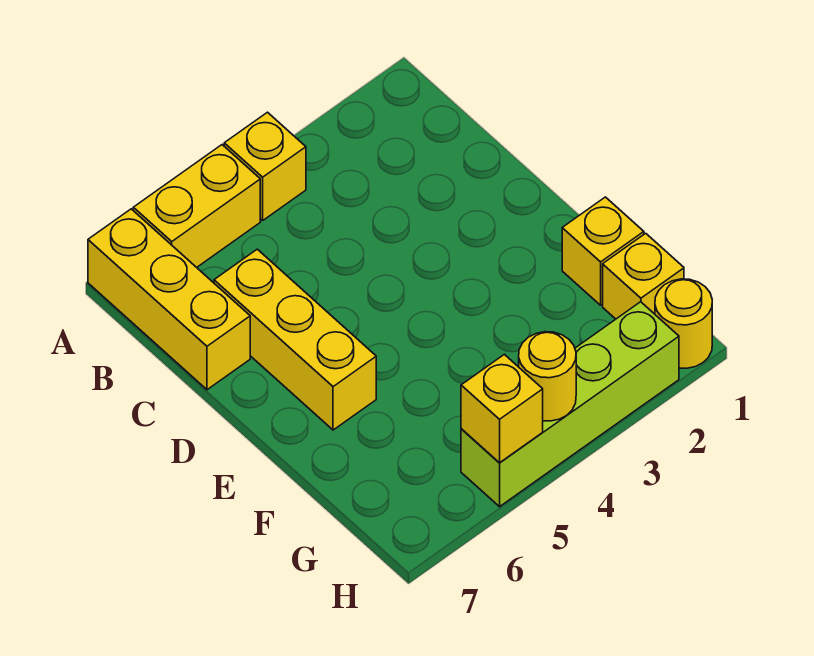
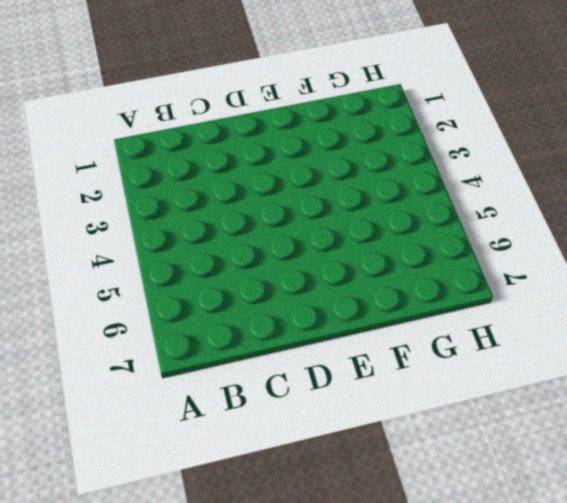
none -> yellow 1x1 brick [224,112,306,220]
none -> yellow 1x2 brick [133,145,260,267]

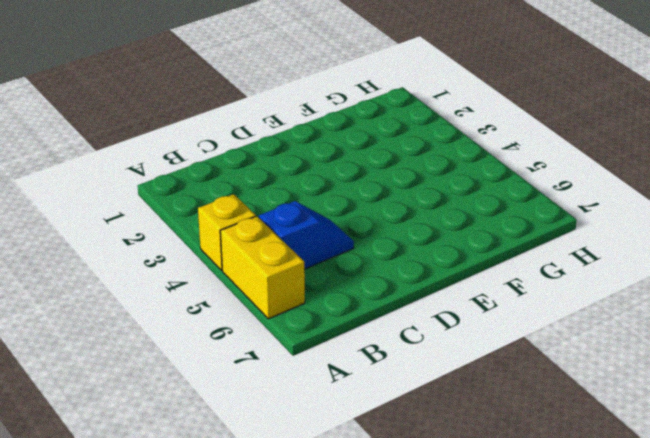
blue 1x2 slope [259,201,354,269] -> none
none -> yellow 1x3 brick [88,209,250,390]
none -> yellow 1x3 brick [214,249,376,430]

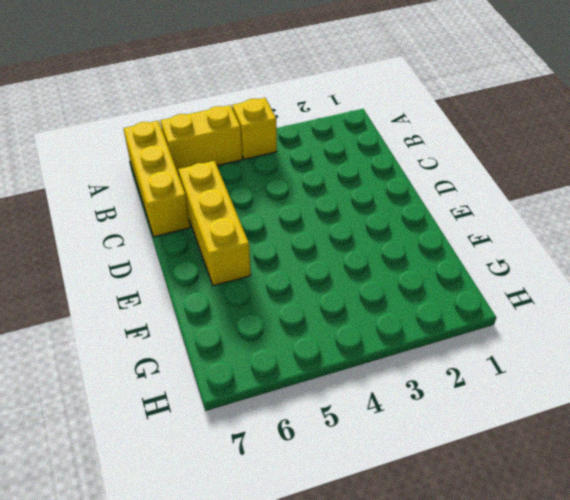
none -> yellow 1x1 brick [562,197,644,305]
none -> yellow 1x1 brick [603,233,684,319]

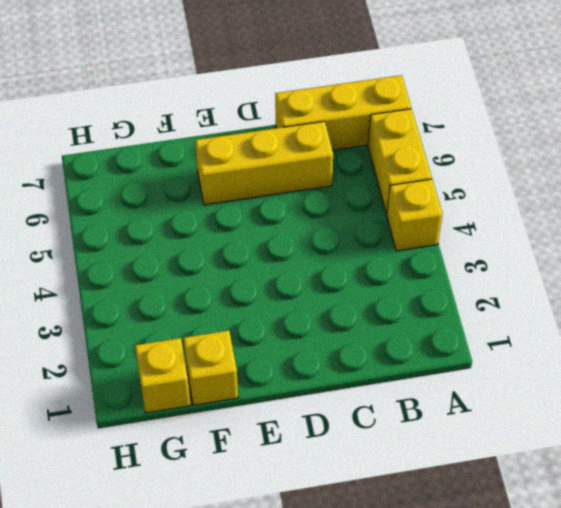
none -> yellow 1x1 round brick [655,279,712,368]
none -> lime 1x4 brick [461,302,679,507]

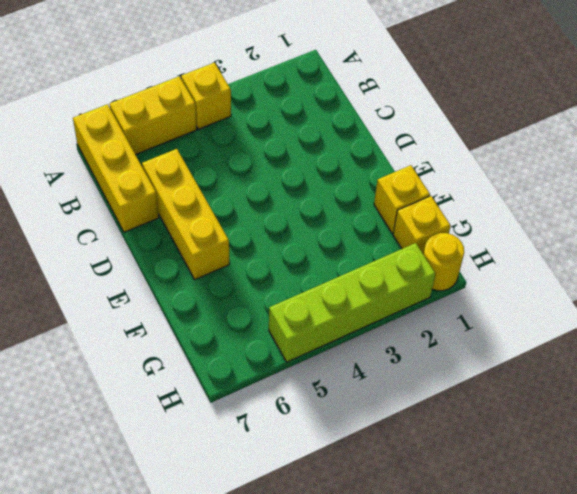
none -> yellow 1x1 round brick [519,332,576,421]
none -> yellow 1x1 brick [461,354,543,463]

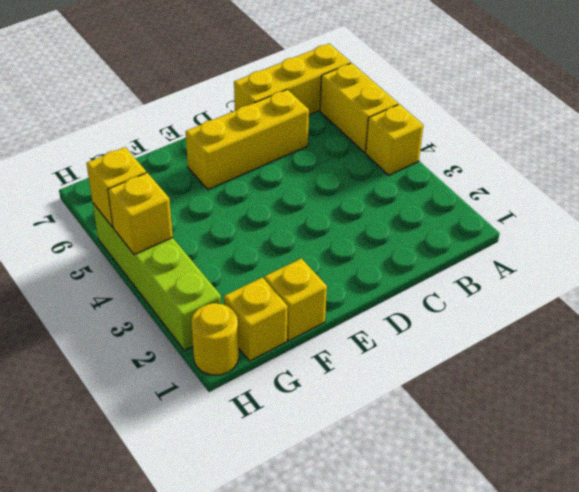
yellow 1x1 brick [108,173,173,255] -> yellow 1x1 round brick [519,332,576,421]

